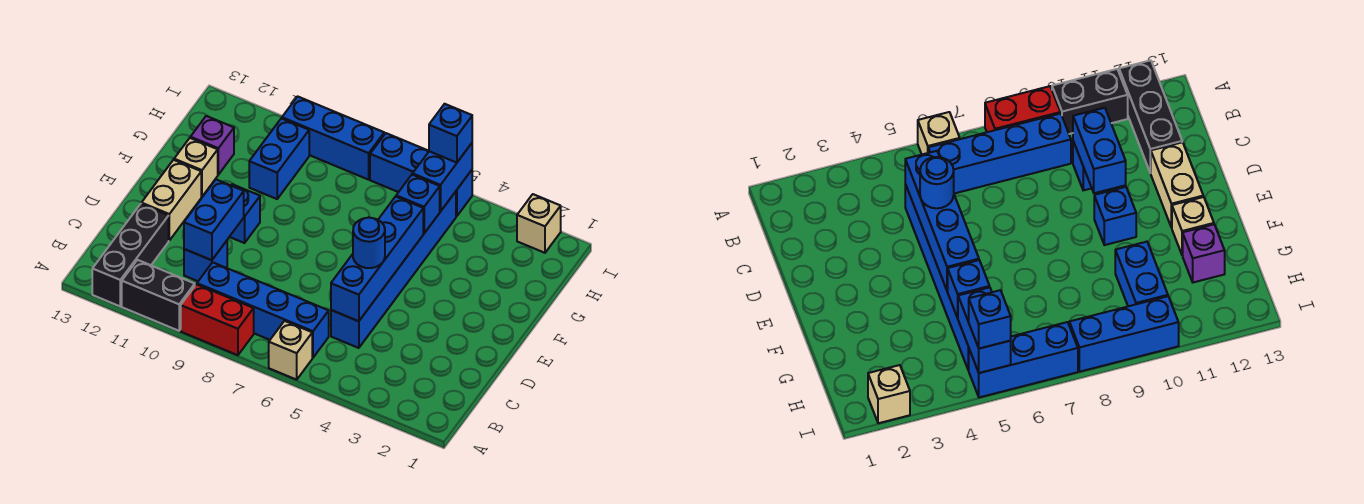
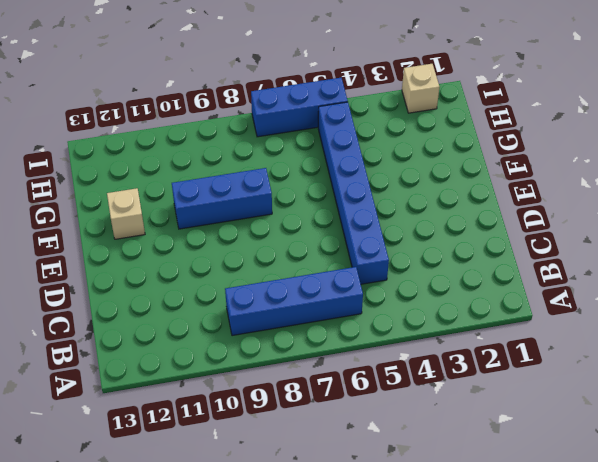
blue 1x3 brick [172,168,272,229] -> blue 1x3 brick moved to [282,96,384,180]
none -> tan 1x1 brick [269,321,312,380]
none -> red 1x2 brick [181,284,254,355]
none -> black 1x2 brick [122,260,195,331]

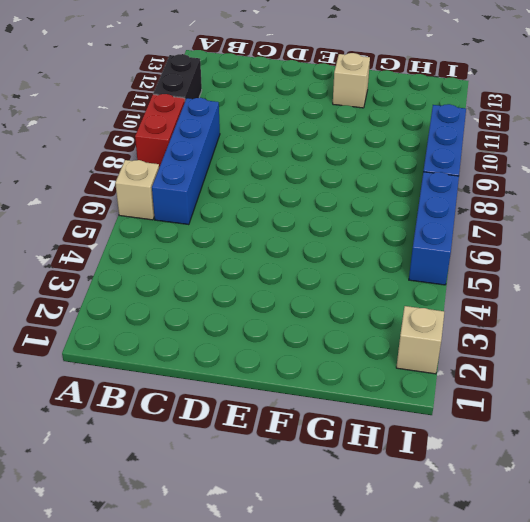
none -> black 1x3 brick [92,204,169,306]
none -> blue 1x6 brick [331,192,456,348]
none -> blue 1x1 brick [184,241,227,281]

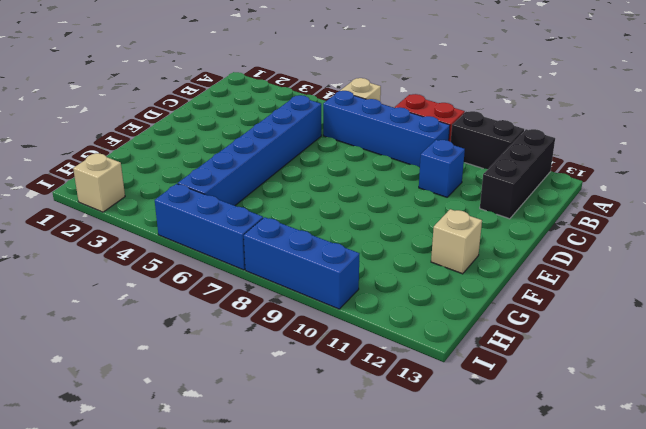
none -> tan 1x2 brick [141,160,201,240]
none -> blue 1x1 brick [230,184,260,243]
none -> blue 1x2 brick [249,118,309,199]

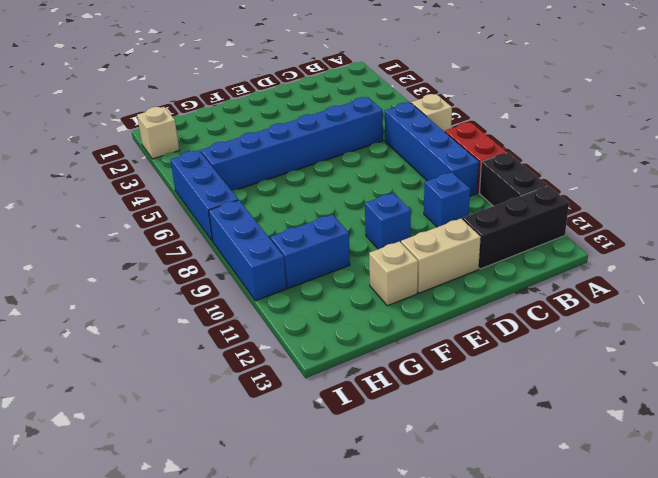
none -> purple 1x1 brick [191,116,234,175]
none -> blue 1x4 brick [331,197,423,321]
none -> blue 1x2 brick [184,180,244,260]

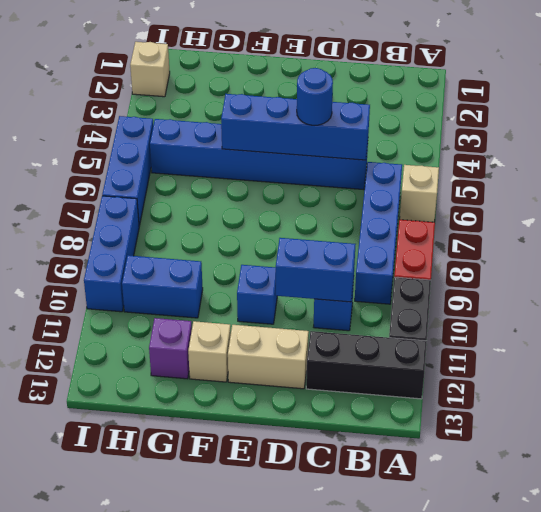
none -> blue 1x1 brick [396,175,440,233]
none -> blue 1x2 brick [413,143,472,212]
none -> blue 1x1 brick [429,104,472,163]

